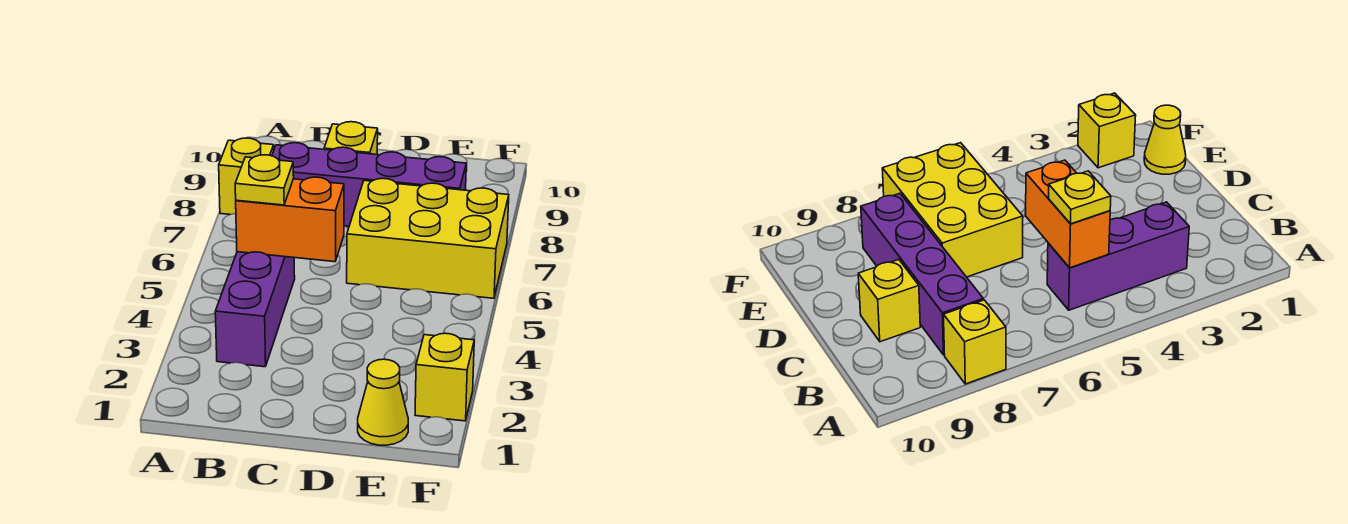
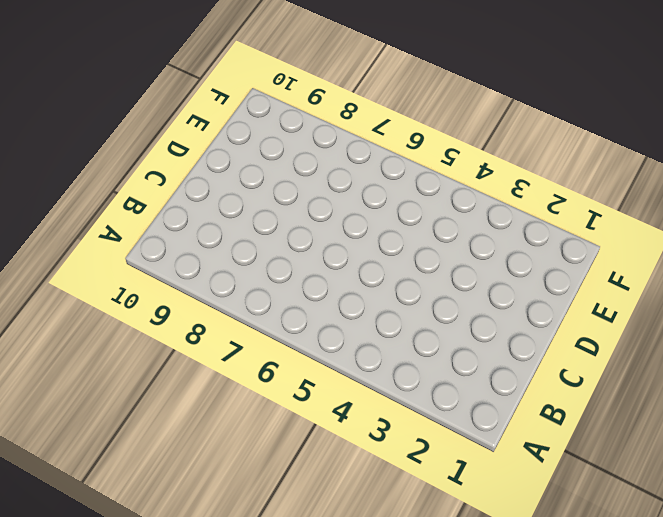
none -> yellow 1x1 brick [219,138,274,215]
none -> purple 1x3 brick [215,252,295,367]

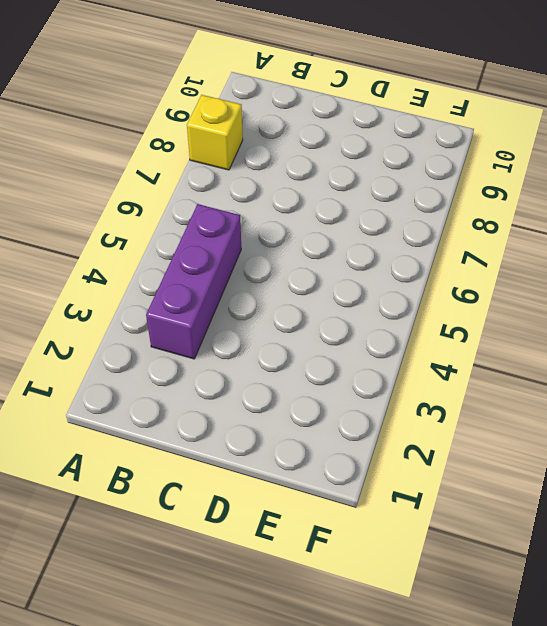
none -> purple 1x4 brick [272,143,466,226]
none -> yellow 1x1 brick [324,122,378,155]

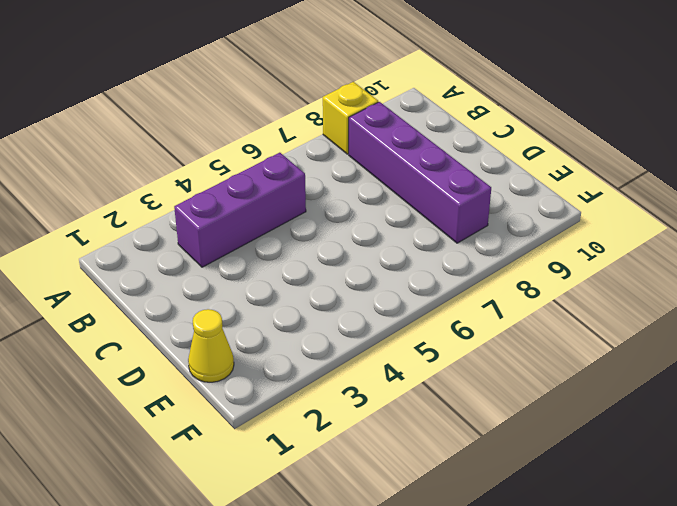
none -> yellow 1x1 brick [324,122,378,155]
none -> yellow 2x3 brick [347,178,509,298]

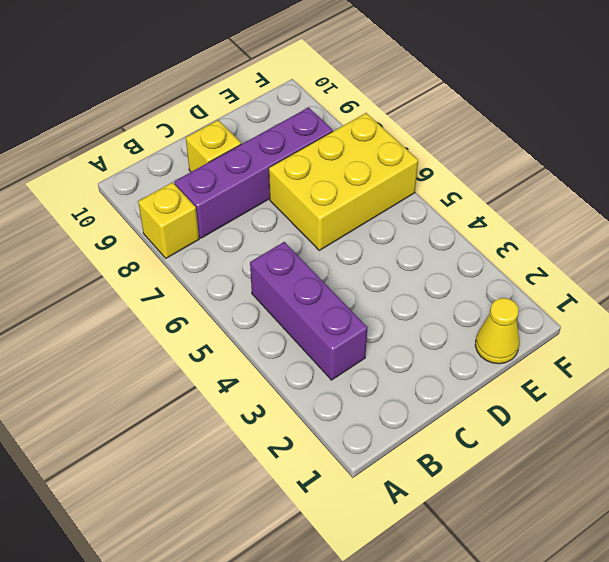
none -> yellow 1x1 brick [415,333,474,421]
none -> orange 1x2 brick [236,177,344,262]

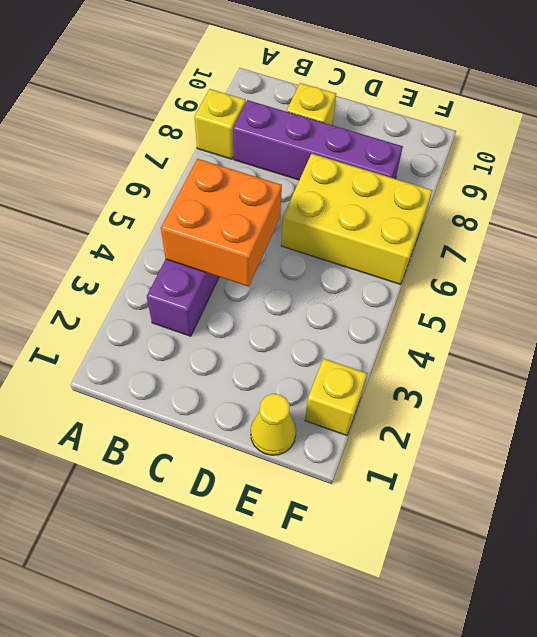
orange 2x2 brick [161,159,282,287] -> orange 1x2 brick [236,177,344,262]
none -> yellow 1x1 plate [235,155,294,205]

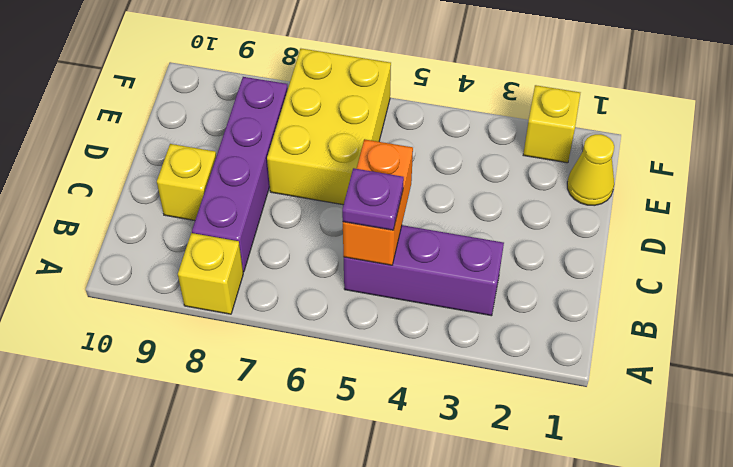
purple 1x1 plate [342,168,404,230] -> yellow 1x1 plate [235,155,294,205]

